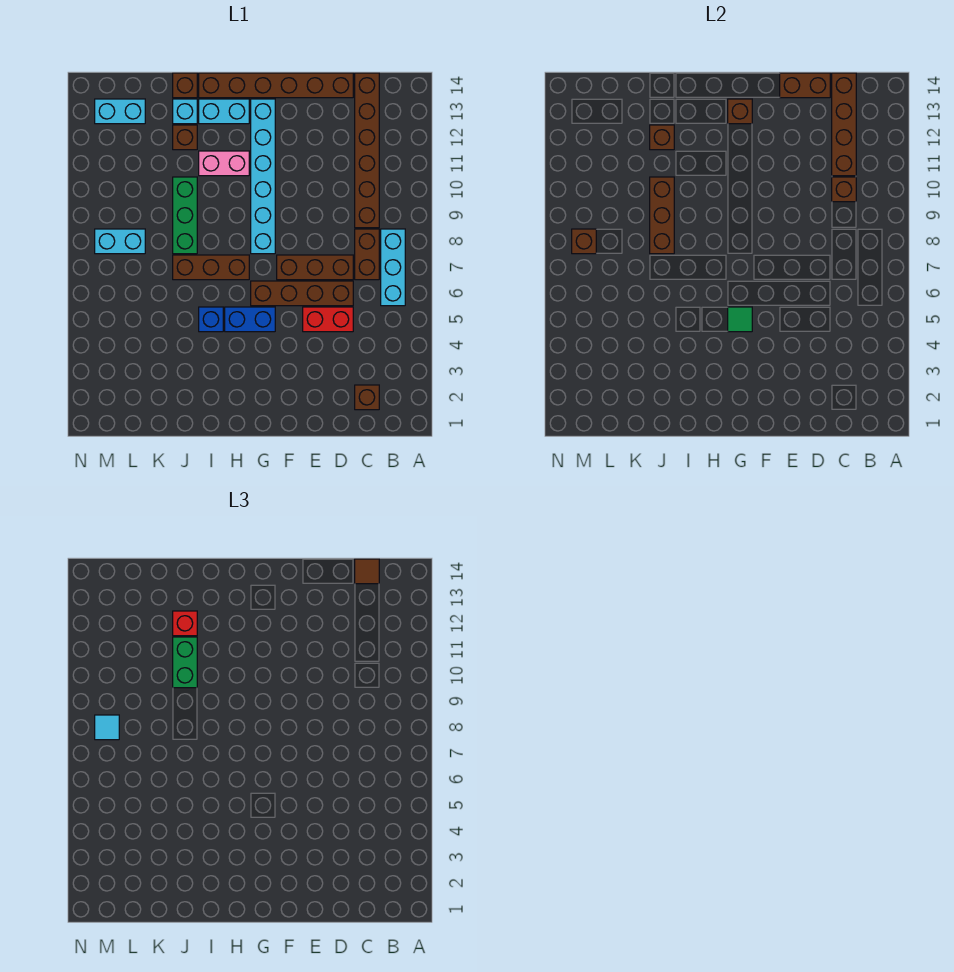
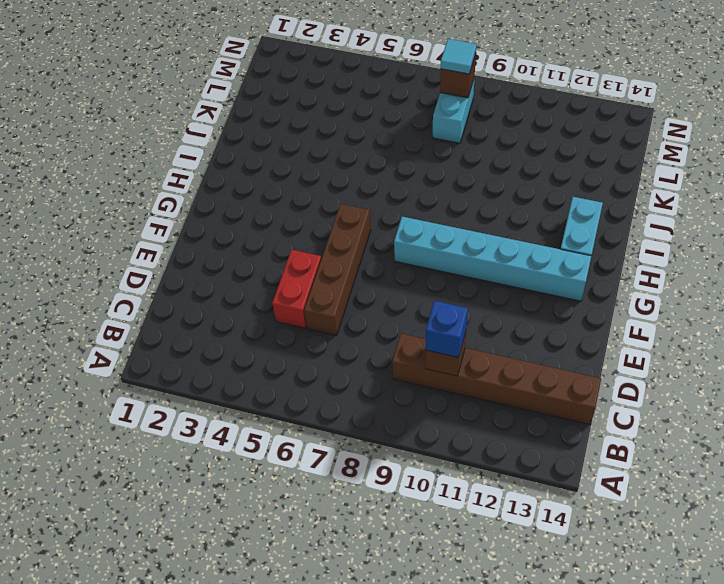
blue 1x1 brick [426,301,468,357] -> blue 1x1 brick moved to [199,307,223,332]
none -> cyan 1x3 brick [381,229,405,306]
none -> brown 1x1 brick [355,385,379,410]
none -> brown 1x2 brick [355,229,379,280]
none -> brown 1x3 brick [277,255,353,280]

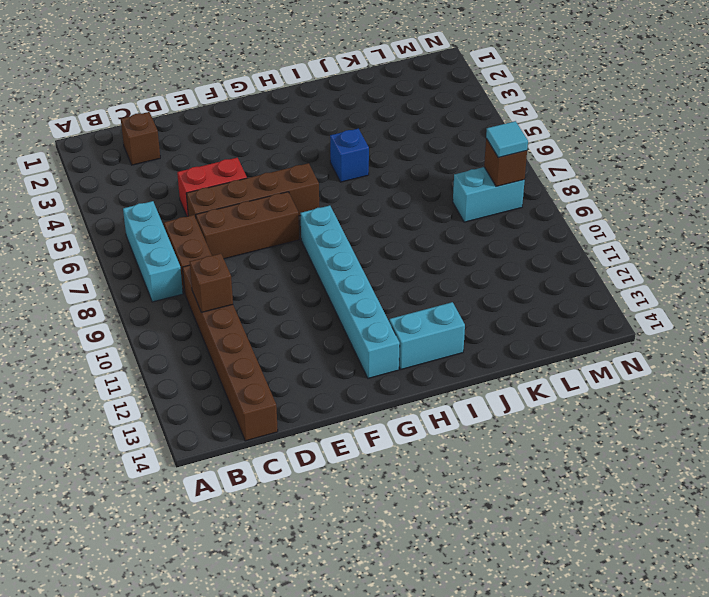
none -> brown 1x6 brick [199,73,353,98]
none -> blue 1x2 brick [225,307,275,332]
none -> brown 1x3 brick [173,255,249,280]
none -> pink 1x2 brick [199,151,249,176]

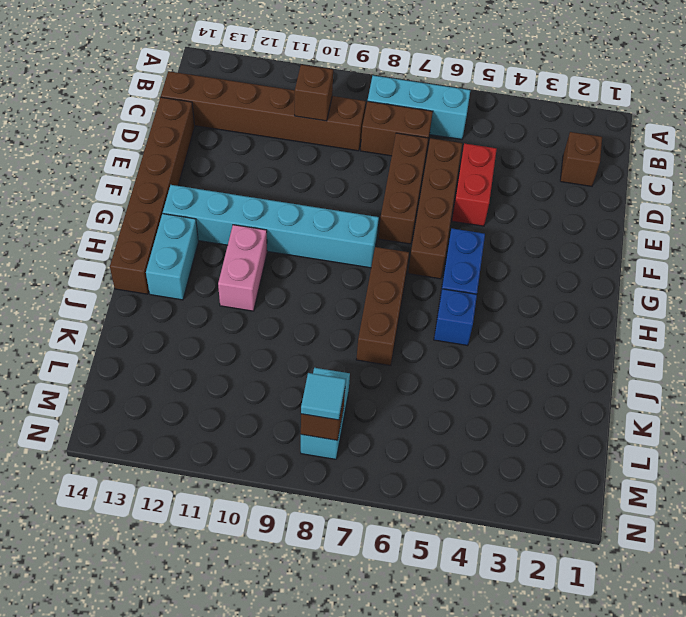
none -> green 1x3 brick [173,177,197,254]
none -> brown 1x1 brick [173,125,197,150]
none -> cyan 1x1 brick [173,99,197,124]
none -> brown 1x1 brick [173,73,197,98]

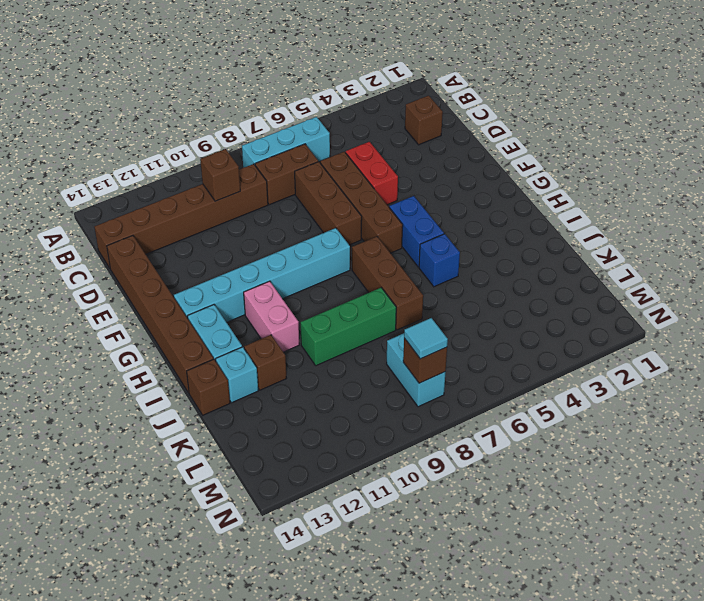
none -> cyan 1x2 brick [95,99,145,124]
none -> brown 1x4 brick [832,73,856,176]
none -> brown 1x2 brick [780,73,830,98]
none -> green 1x1 tile [728,307,752,332]

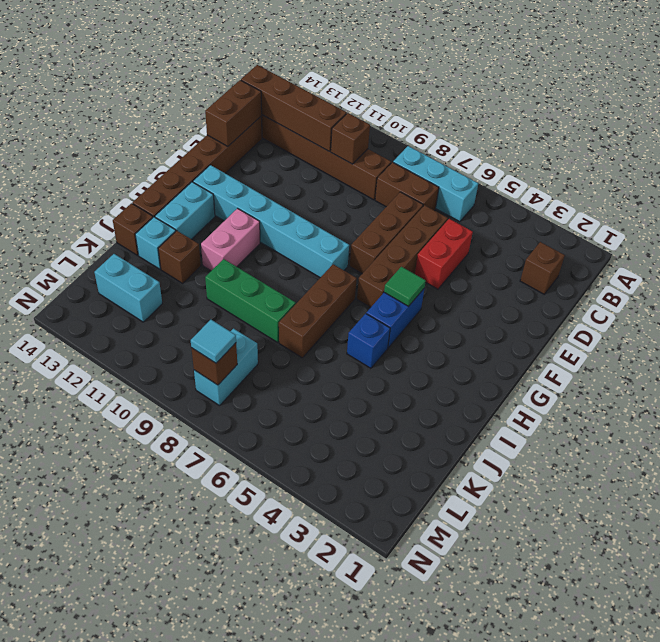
cyan 1x2 brick [94,254,162,322] -> cyan 1x2 brick turned to [95,99,145,124]
none -> brown 1x1 brick [728,99,752,124]
none -> brown 1x3 brick [650,177,674,254]
none -> brown 1x1 brick [650,125,674,150]
none -> brown 1x1 tile [355,559,379,584]

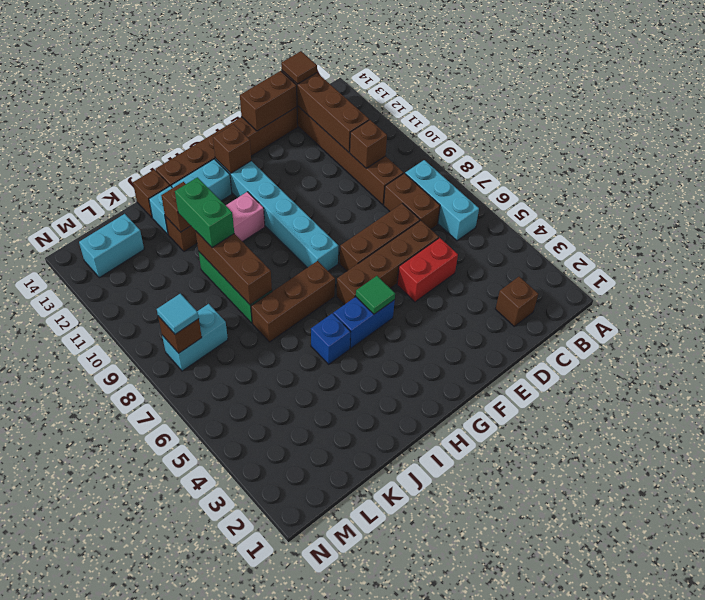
none -> red 1x1 brick [173,611,197,636]

